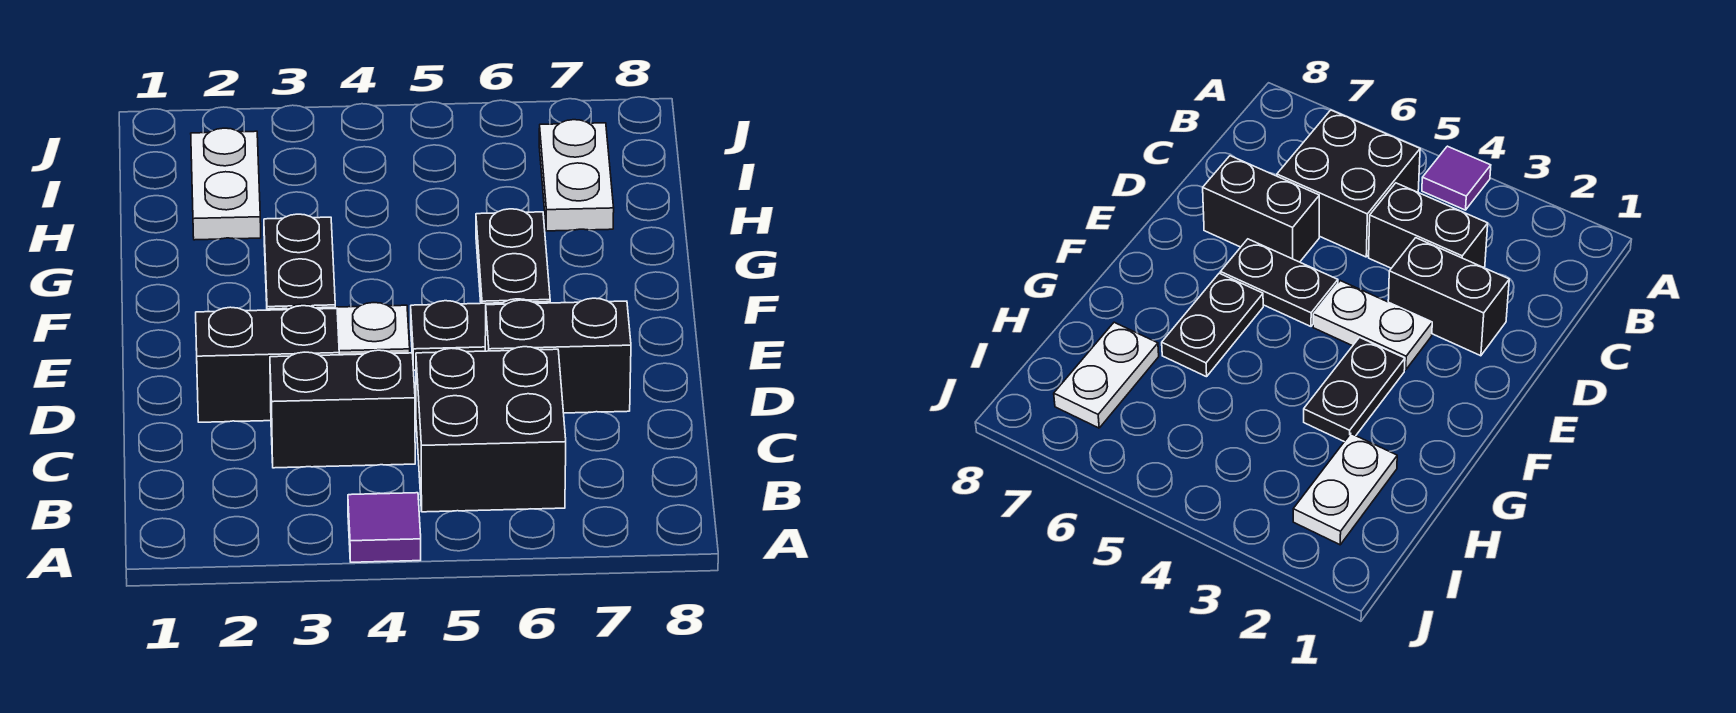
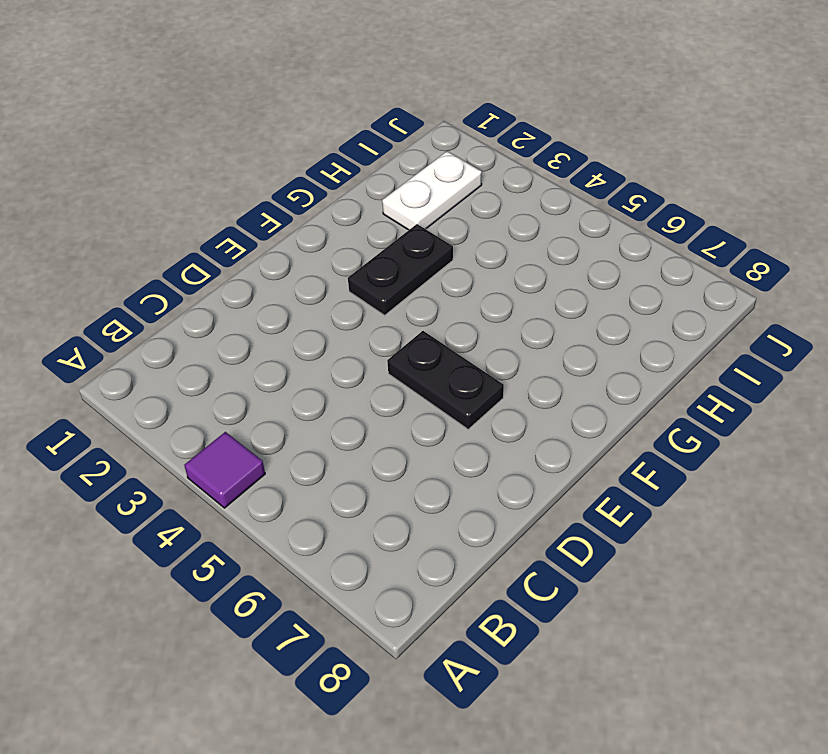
none -> black 2x2 brick [416,347,566,512]
none -> black 1x2 brick [270,350,415,468]

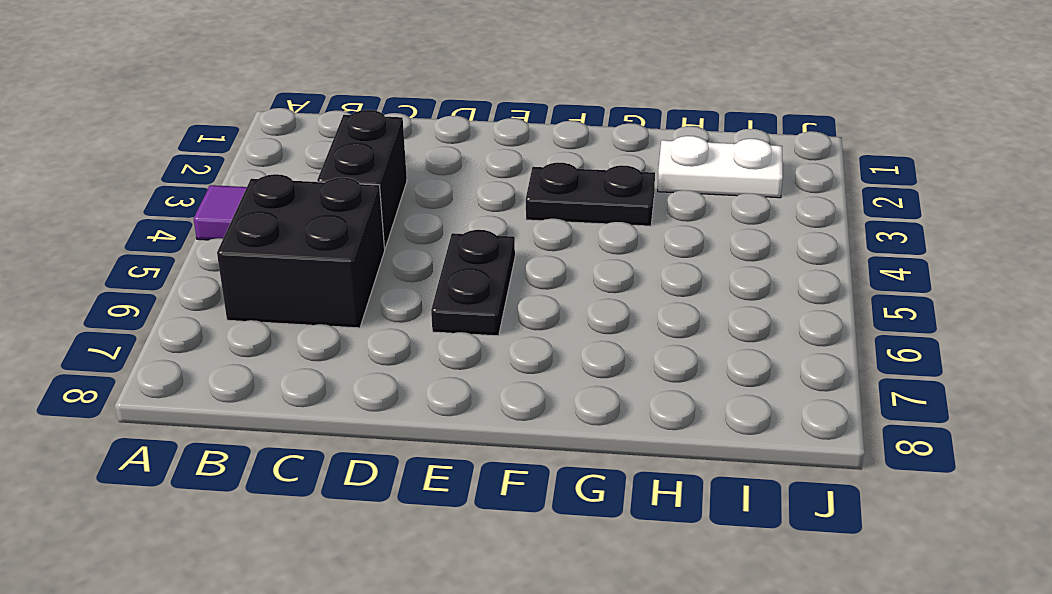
none -> black 1x2 brick [196,306,339,422]
none -> black 1x2 brick [485,298,631,413]

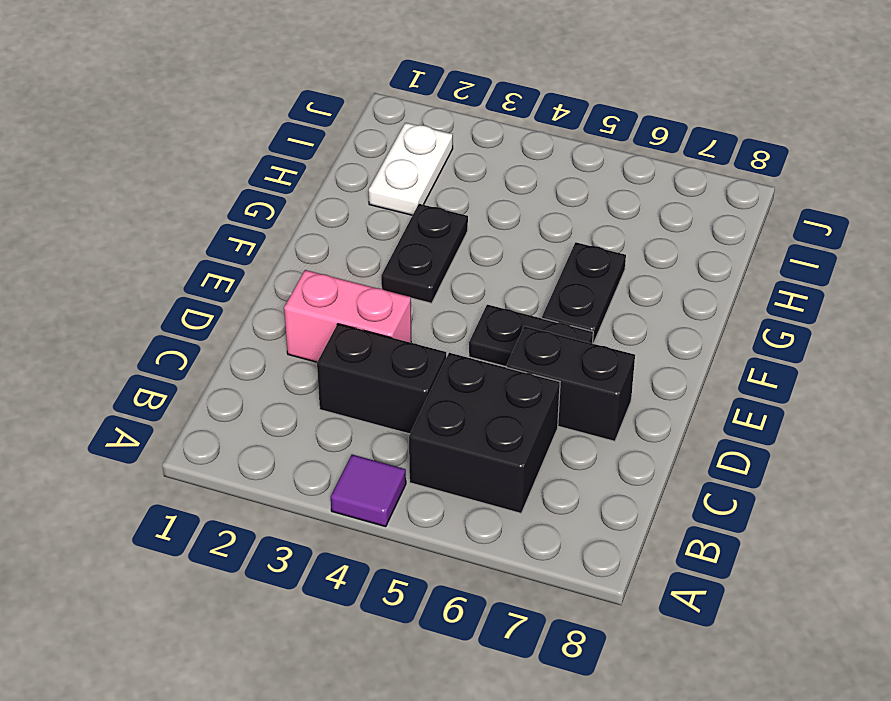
pink 1x2 brick [284,270,411,362] -> black 1x2 brick [196,306,339,422]
none -> white 1x2 plate [267,303,410,355]
none -> white 1x2 plate [539,120,614,231]

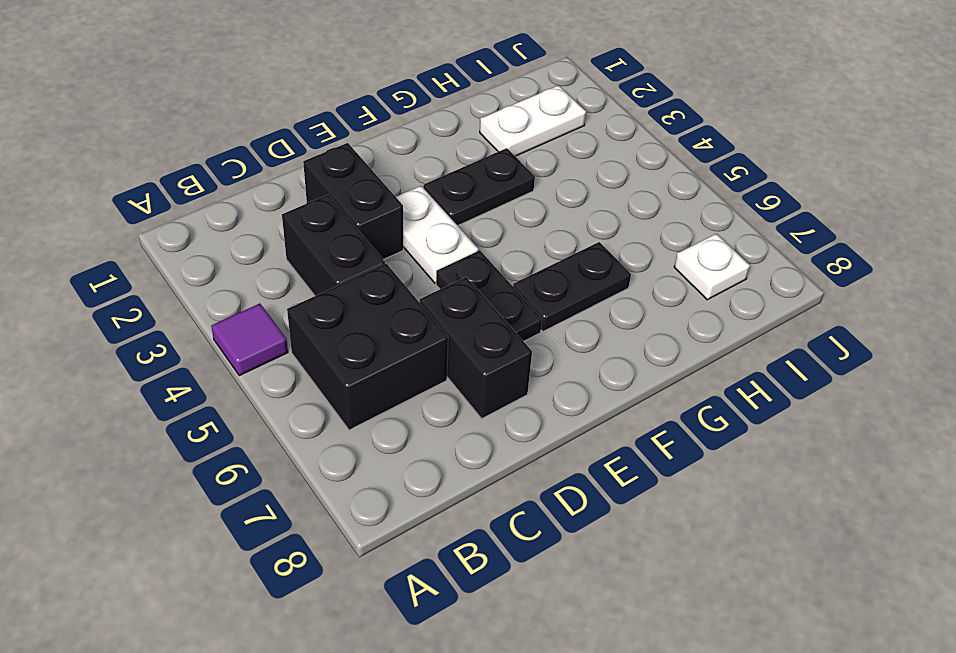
white 1x1 plate [674,234,750,300] -> white 1x2 plate [539,120,614,231]

